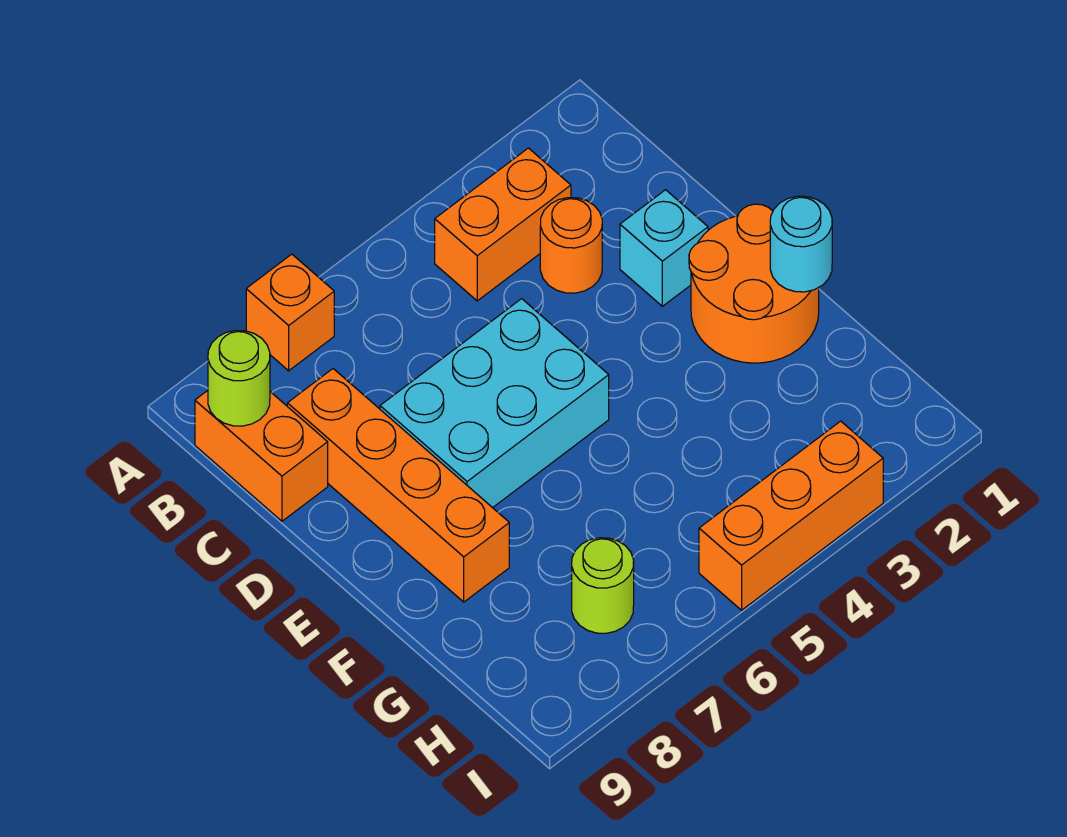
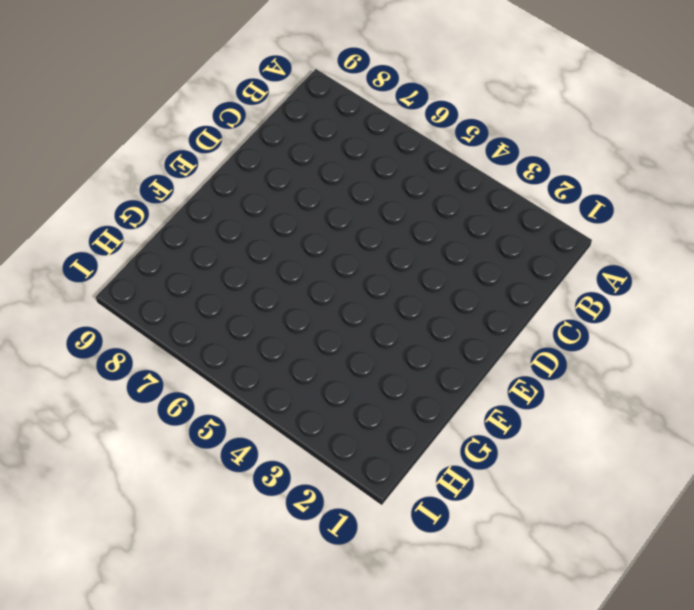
none -> orange 1x1 brick [246,254,334,371]
none -> orange 1x2 brick [435,148,571,301]
none -> orange 1x2 brick [195,391,328,521]

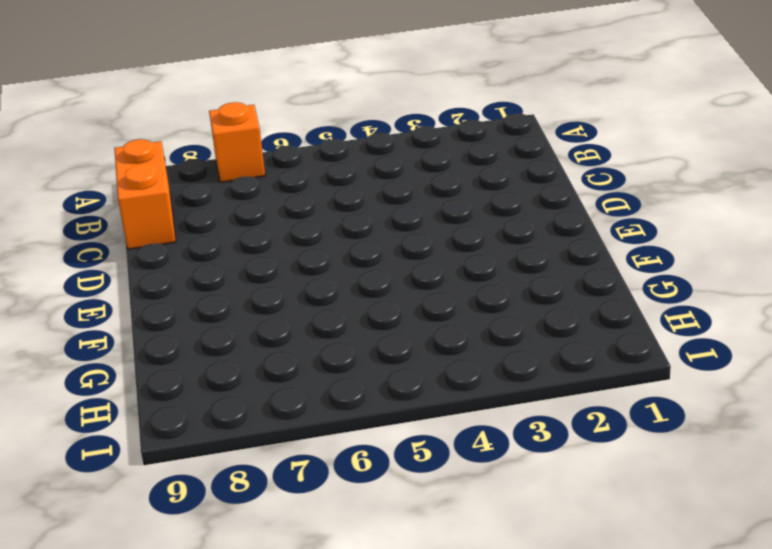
none -> orange 1x2 brick [435,148,571,301]
none -> orange 1x1 round brick [540,198,602,293]
none -> orange 1x4 brick [287,369,509,602]

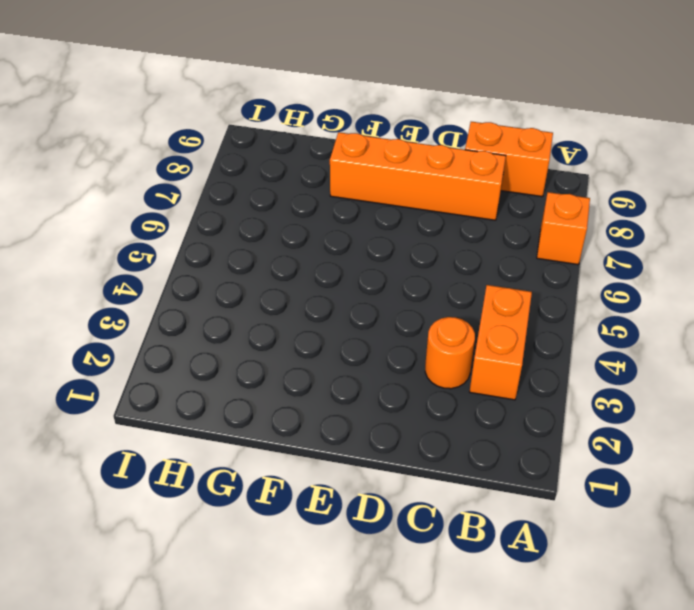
none -> cyan 1x1 brick [620,190,708,306]
none -> cyan 2x3 brick [380,299,609,508]
none -> orange 2x2 round brick [689,204,819,363]

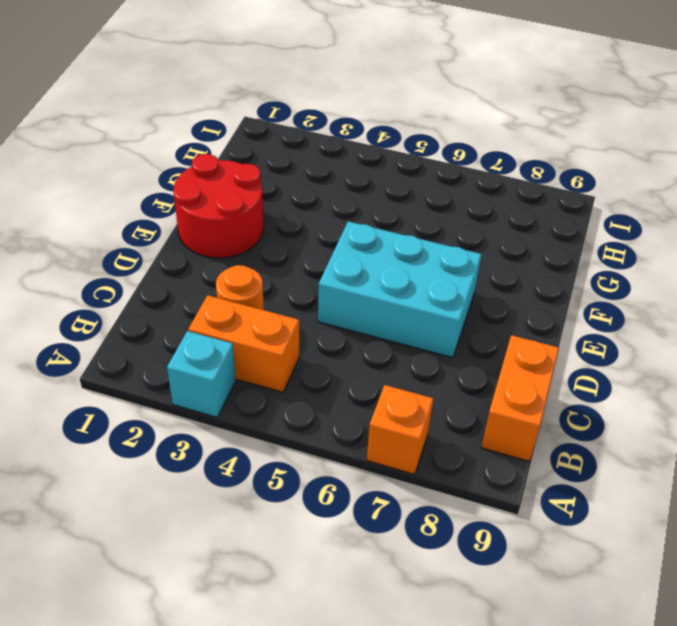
cyan 1x1 brick [167,331,236,417] -> cyan 1x1 brick moved to [620,190,708,306]
red 2x2 round brick [173,154,264,258] -> orange 2x2 round brick [689,204,819,363]
none -> orange 1x4 brick [287,369,509,602]
none -> lime 1x1 round brick [572,538,634,633]
none -> orange 1x3 brick [699,421,883,610]

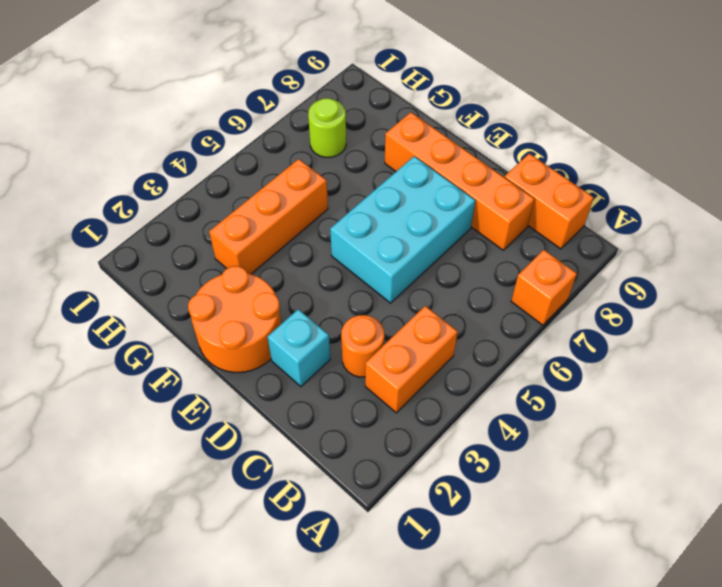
orange 1x3 brick [209,159,328,274] -> orange 1x3 brick moved to [699,421,883,610]
none -> lime 1x1 round brick [208,330,270,426]
none -> cyan 1x1 round brick [770,196,832,292]

